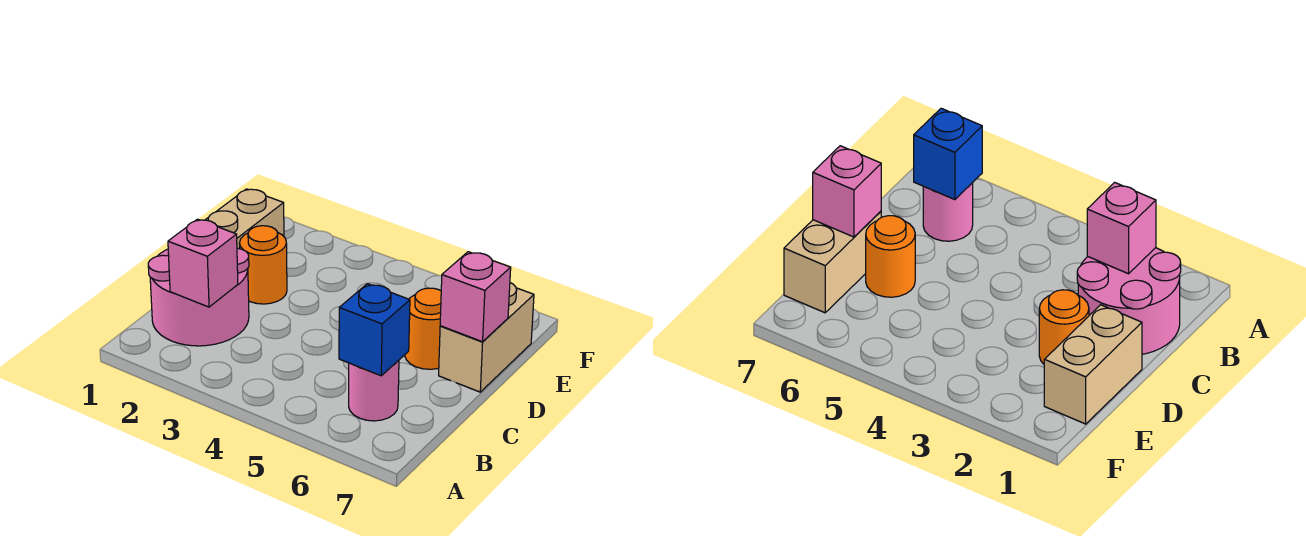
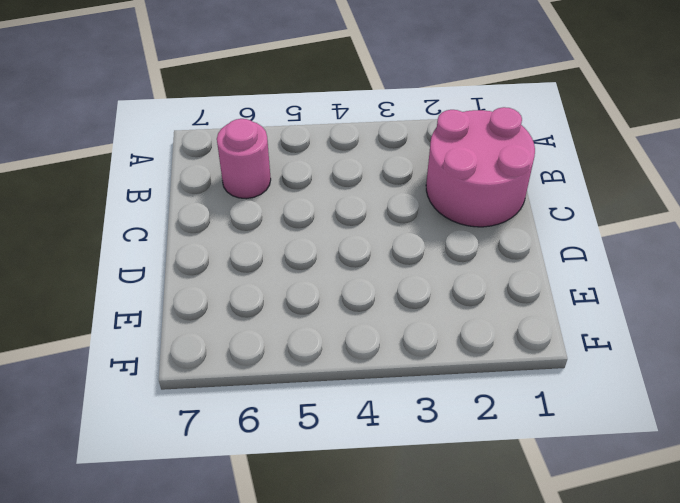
none -> tan 1x2 brick [206,189,284,249]
none -> orange 1x1 round brick [240,226,287,304]

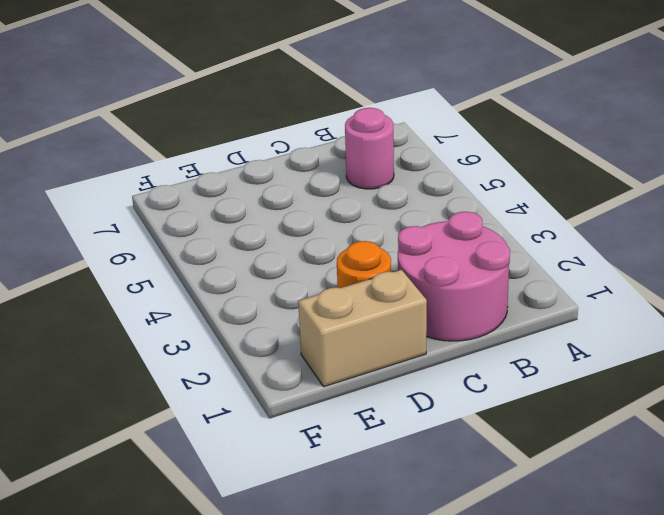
none -> orange 1x1 round brick [405,288,441,369]
none -> tan 1x2 brick [439,283,534,392]

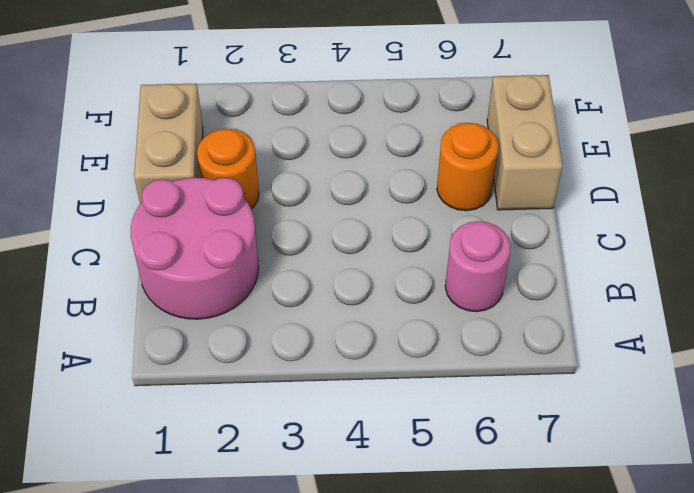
none -> pink 1x1 brick [168,219,238,307]
none -> blue 1x1 brick [339,284,410,376]

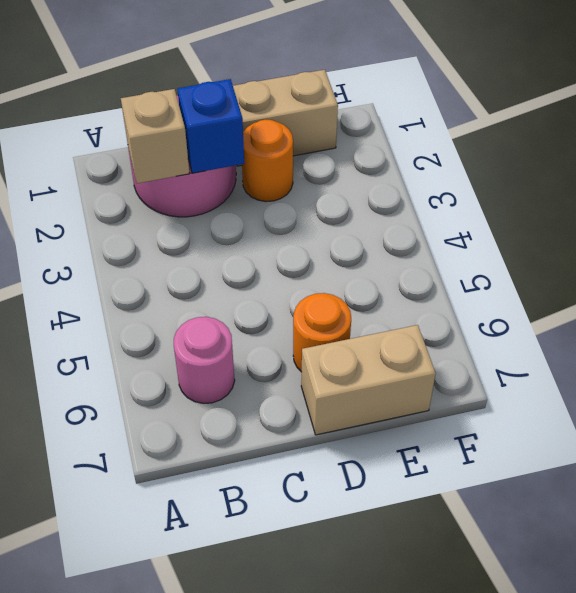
tan 1x1 brick [121,89,189,183] -> pink 1x1 brick [168,219,238,307]
blue 1x1 brick [177,79,244,173] -> blue 1x1 brick moved to [339,284,410,376]
none -> pink 1x1 brick [440,252,511,342]

